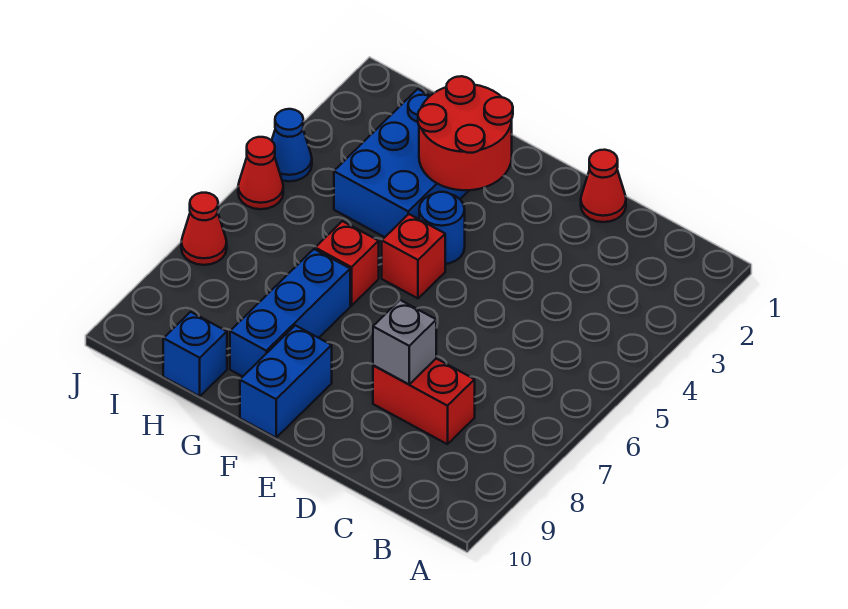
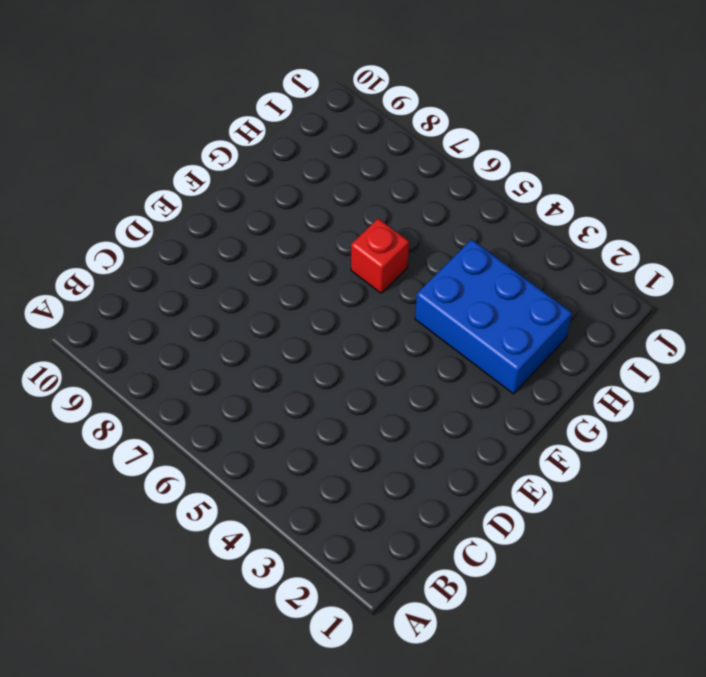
none -> red 1x2 brick [373,359,475,444]
none -> red 1x1 cone [581,150,626,222]
none -> blue 1x1 round brick [419,192,465,264]

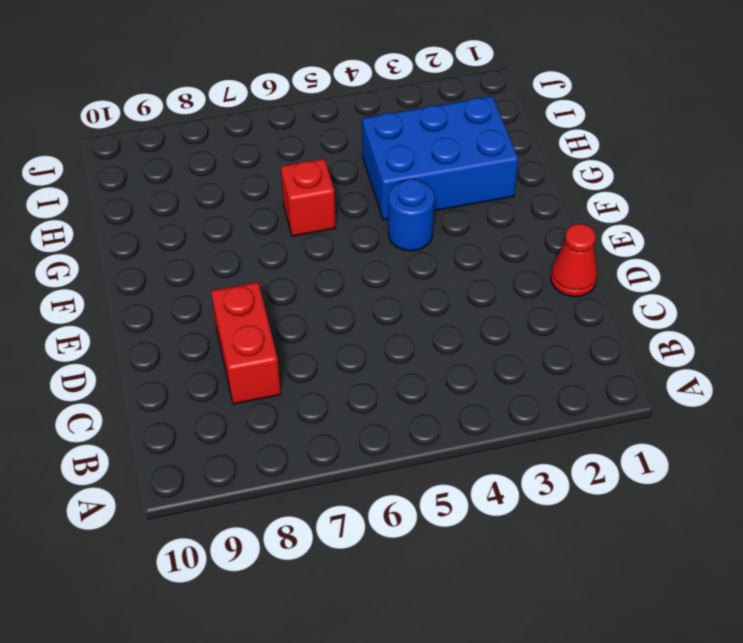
none -> red 1x1 brick [382,214,445,298]
none -> blue 1x2 brick [240,325,332,438]
none -> blue 1x3 brick [230,249,350,376]

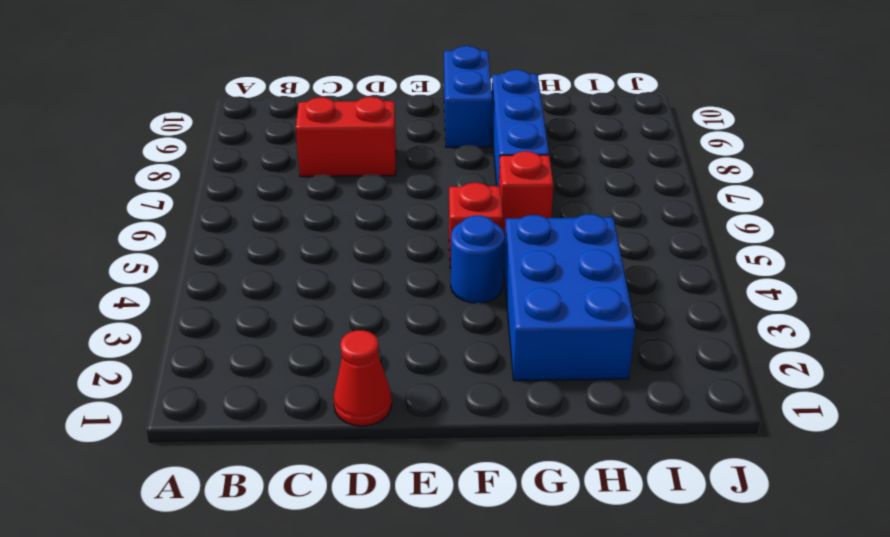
none -> blue 1x1 brick [163,312,227,396]
none -> blue 1x1 cone [272,109,312,181]
none -> red 1x1 cone [238,137,283,209]

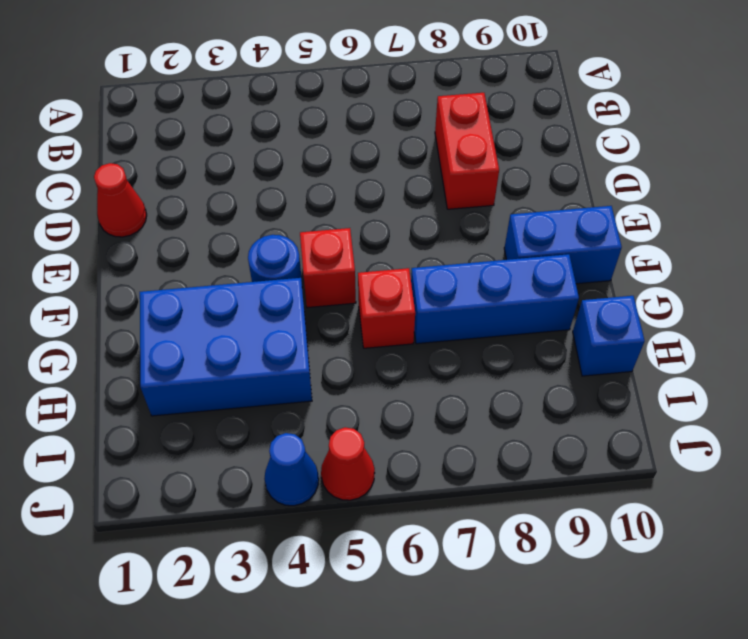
none -> red 1x1 cone [181,193,227,265]
none -> grey 1x1 brick [373,300,436,384]
none -> red 2x2 round brick [418,76,513,190]

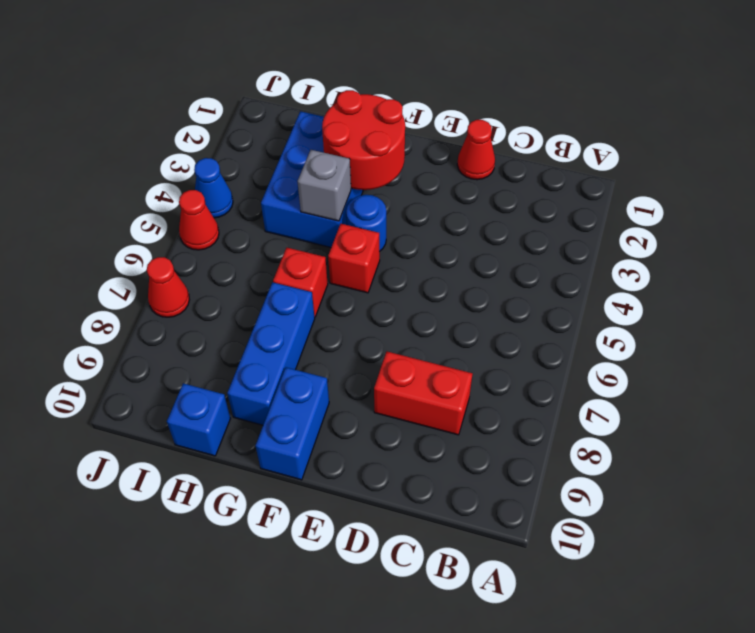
grey 1x1 brick [298,150,351,221] -> grey 1x1 brick moved to [373,300,436,384]

